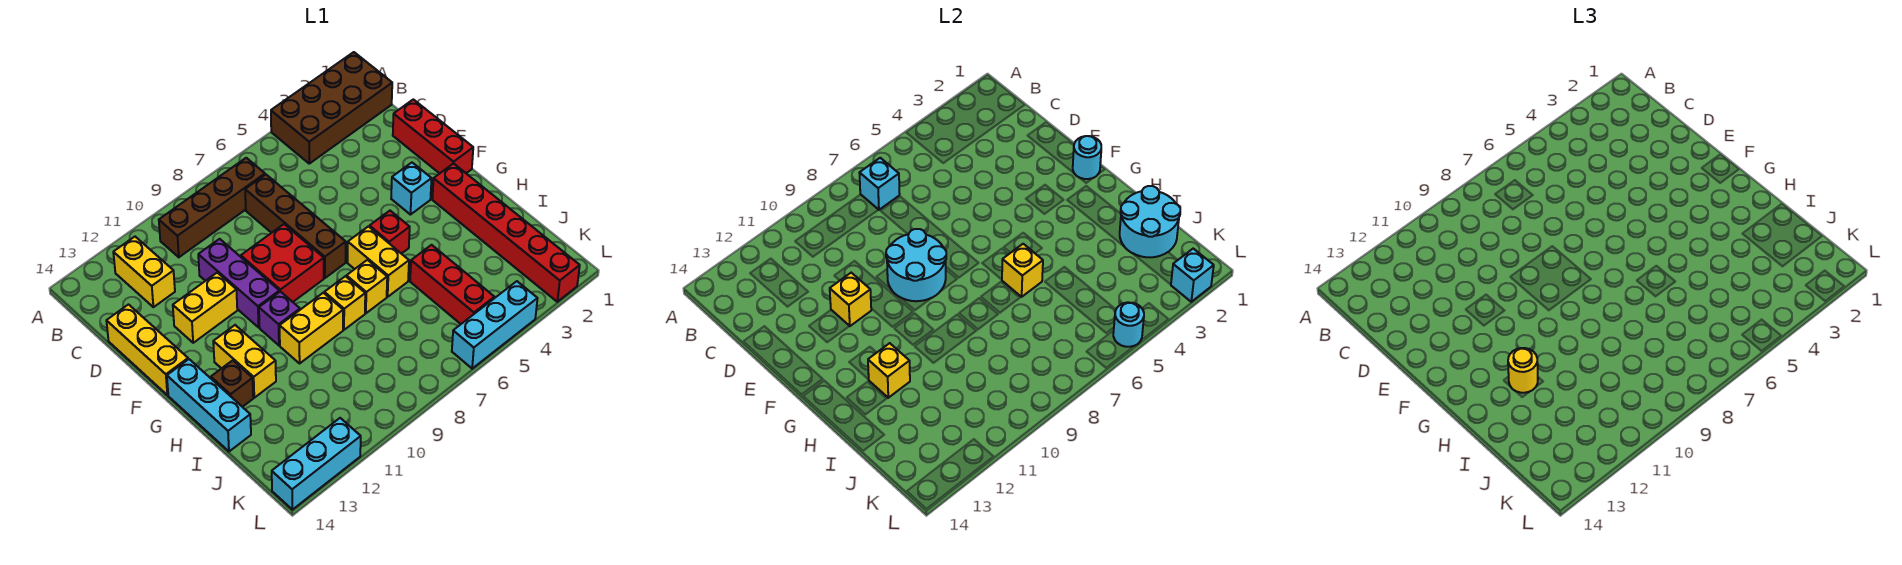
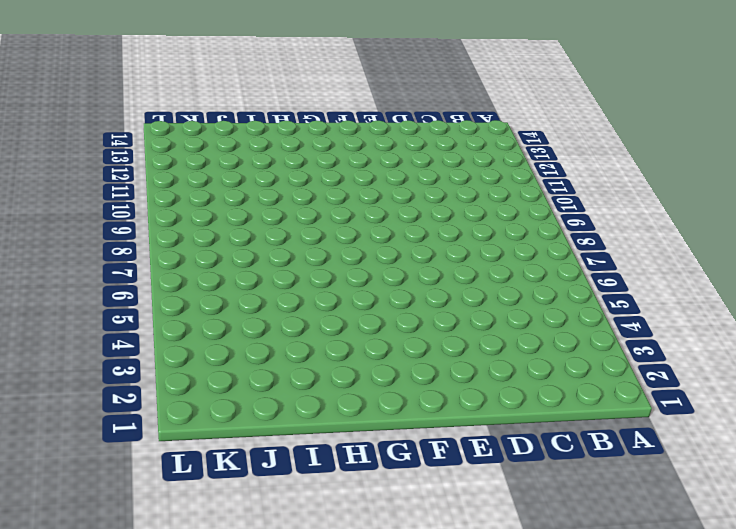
none -> brown 2x4 brick [271,52,392,164]
none -> brown 1x4 brick [159,158,265,257]
none -> yellow 1x2 brick [113,237,175,307]
none -> brown 1x4 brick [245,175,346,278]

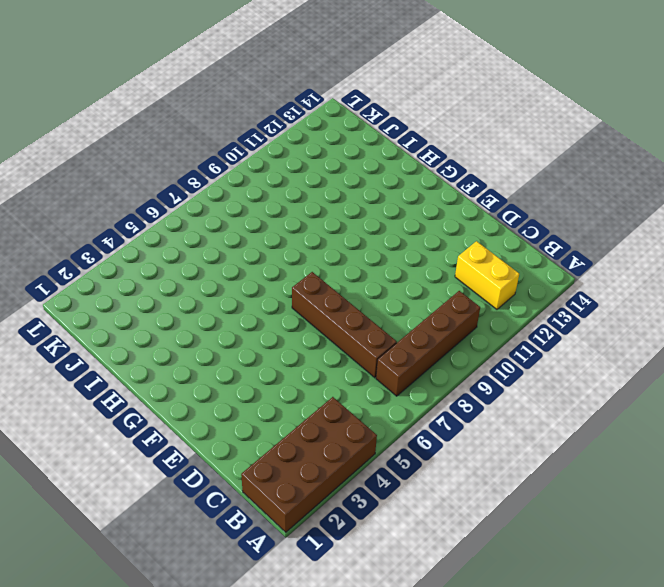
none -> red 1x3 brick [393,99,473,174]
none -> purple 1x3 brick [198,239,279,327]
none -> yellow 1x3 brick [106,305,188,395]
none -> red 2x2 brick [241,224,324,302]

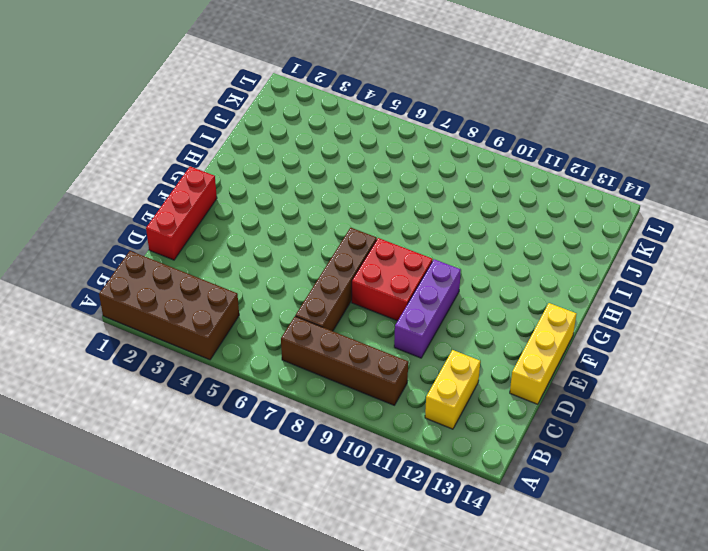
none -> yellow 1x2 brick [173,273,237,343]
none -> cyan 1x1 brick [391,163,432,215]
none -> red 1x6 brick [432,163,580,302]
none -> red 1x1 brick [370,211,410,254]

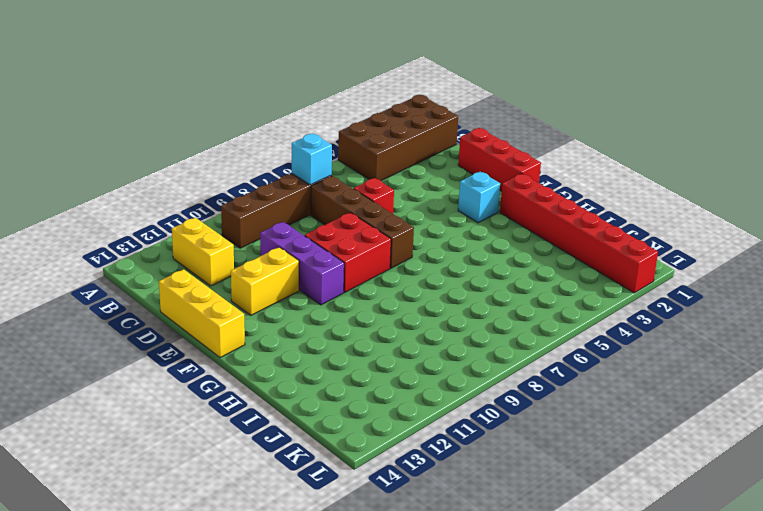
red 1x1 brick [354,178,394,214] -> red 1x1 brick moved to [370,211,410,254]
none -> yellow 1x2 brick [347,226,409,297]
none -> purple 1x1 brick [259,291,300,345]
none -> yellow 1x2 brick [213,325,276,398]
none -> cyan 1x3 brick [167,359,251,451]

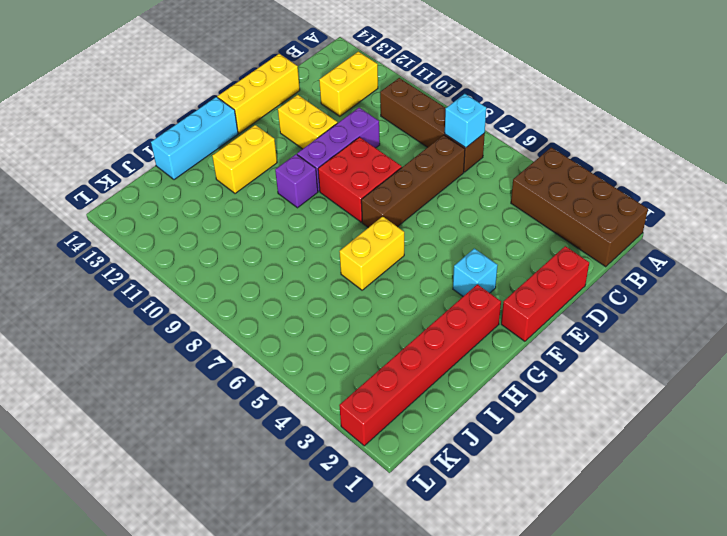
none -> red 1x1 brick [370,211,410,254]
none -> yellow 1x1 brick [347,260,387,313]
none -> yellow 1x1 brick [324,276,365,330]
none -> yellow 1x2 brick [280,293,343,363]

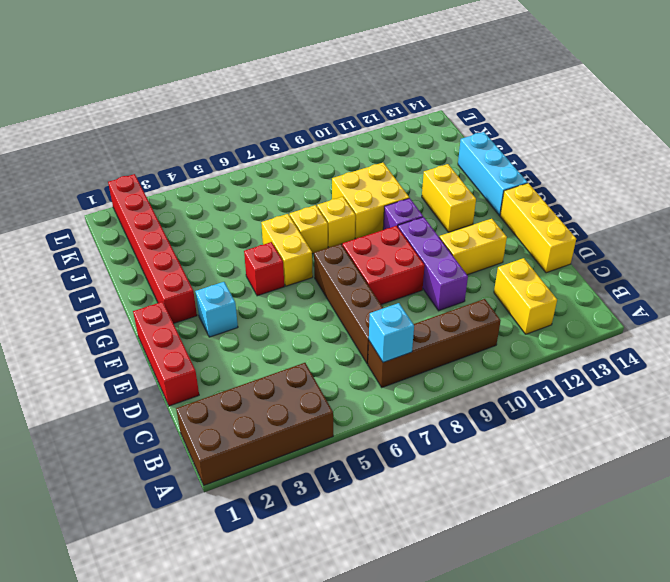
yellow 2x2 brick [332,163,409,239] -> yellow 1x2 brick [280,293,343,363]
none -> brown 1x1 brick [211,360,253,407]
none -> red 1x3 brick [410,245,494,324]
none -> cyan 1x3 brick [452,281,538,369]
none -> cyan 1x3 brick [272,418,361,510]

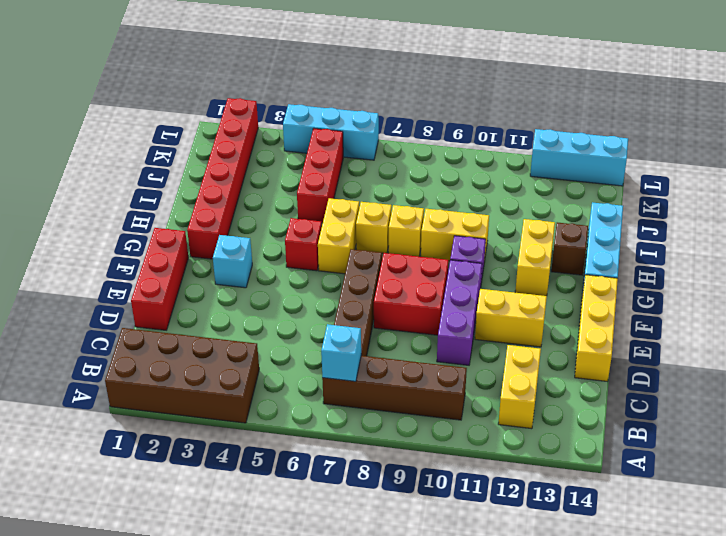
none -> cyan 2x2 round brick [886,229,946,301]
none -> yellow 1x1 brick [830,273,871,326]
none -> cyan 1x1 round brick [1073,136,1101,179]
none -> yellow 1x1 brick [1002,244,1043,297]

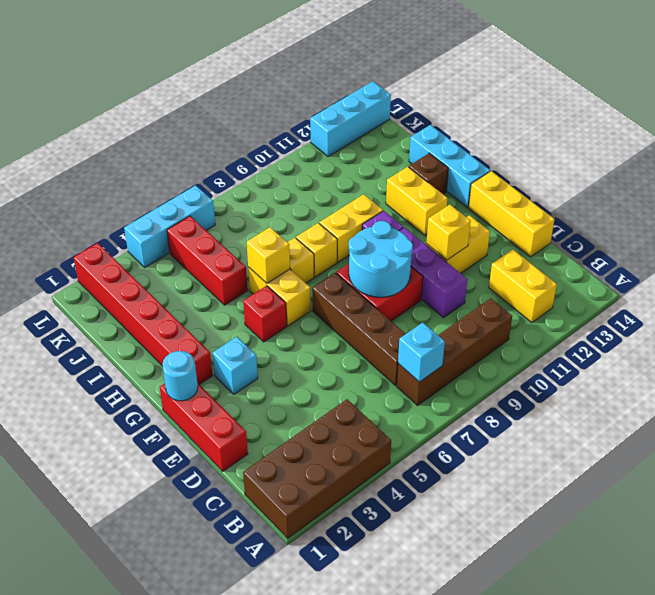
none -> yellow 1x1 brick [868,343,910,398]
none -> cyan 2x2 round brick [1120,186,1180,257]
none -> cyan 1x1 brick [1171,249,1214,302]
none -> cyan 1x1 round brick [1113,302,1144,347]

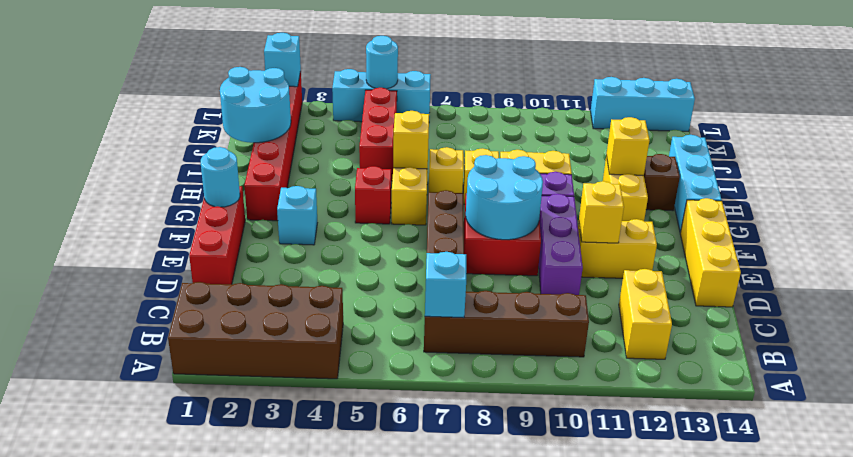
none -> yellow 1x1 round brick [1508,348,1538,393]

